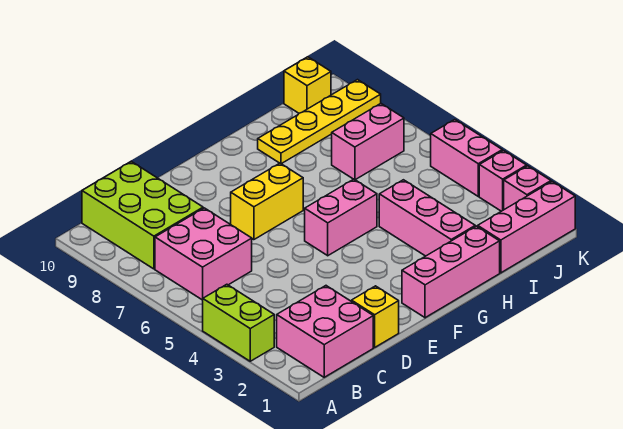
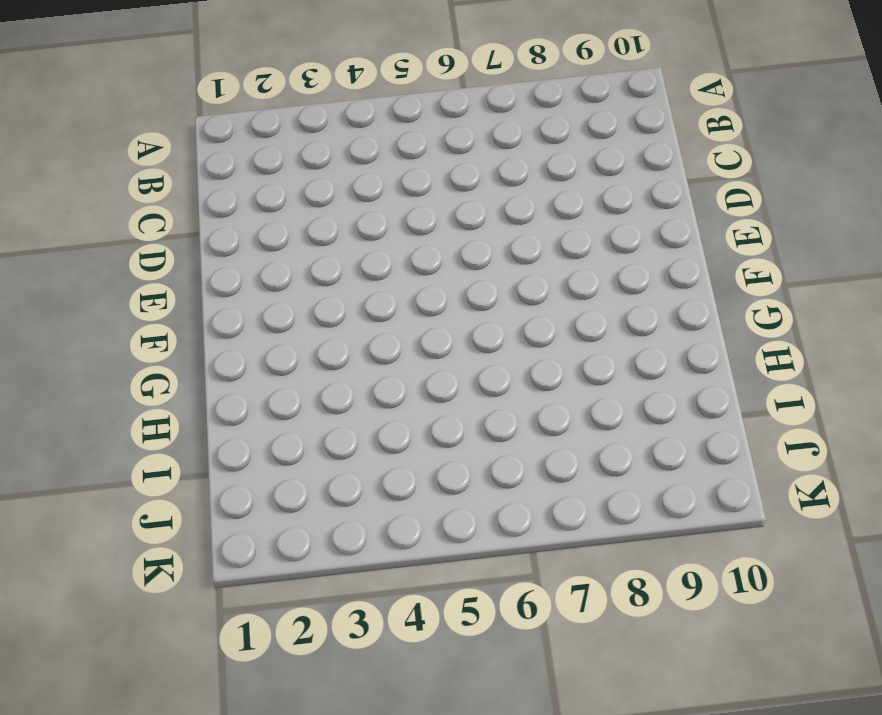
none -> lime 1x2 brick [203,284,274,361]
none -> pink 2x2 brick [277,286,373,377]
none -> pink 2x2 brick [155,208,252,300]

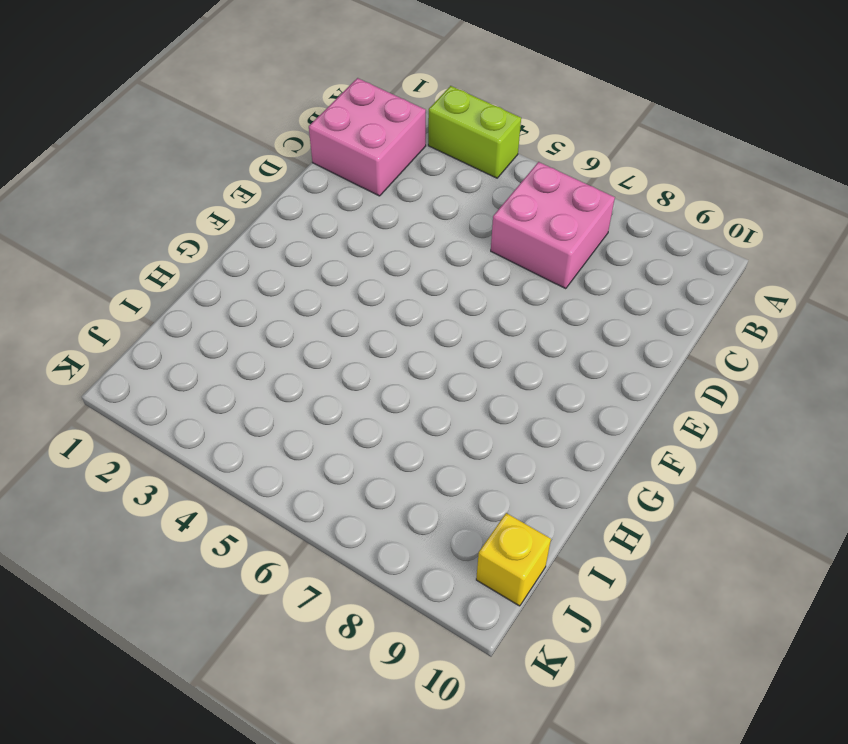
none -> lime 2x3 brick [82,161,203,269]
none -> yellow 1x1 brick [352,286,399,347]
none -> yellow 1x2 brick [231,163,303,240]

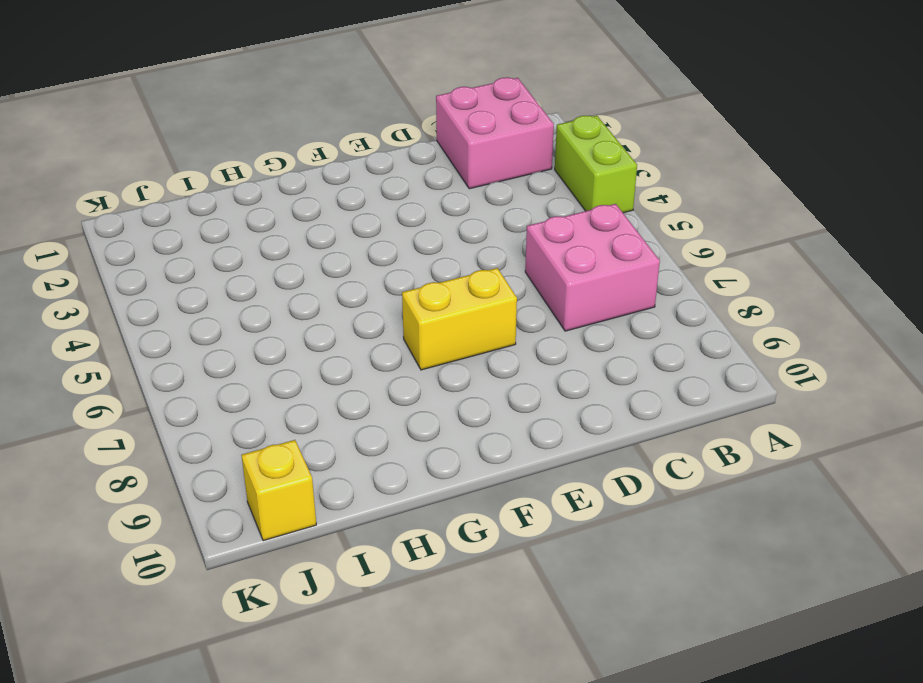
none -> lime 2x3 brick [82,161,203,269]
none -> yellow 1x1 brick [352,286,399,347]
none -> pink 1x3 brick [402,226,500,318]

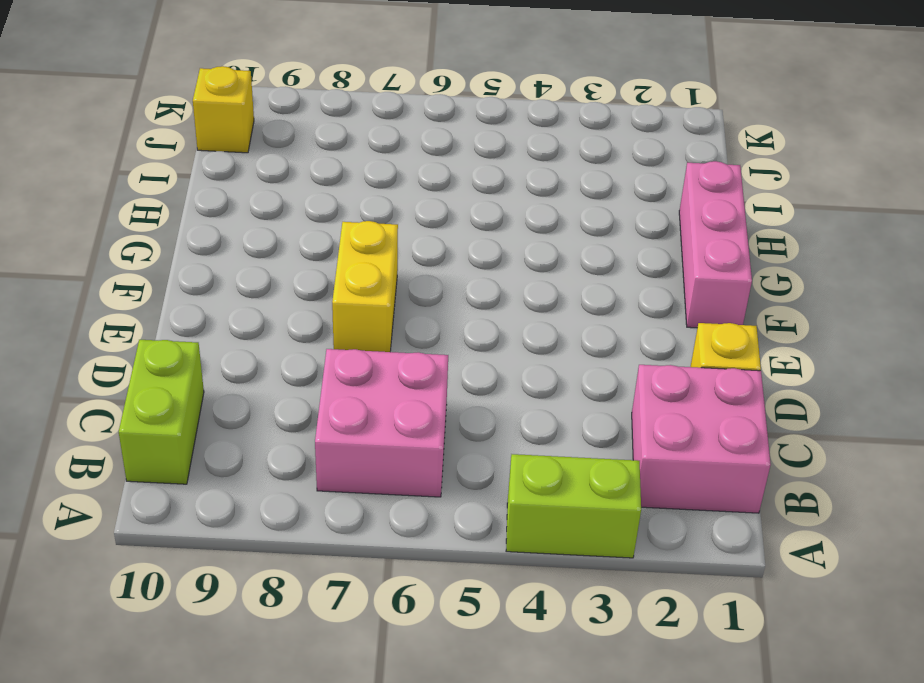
lime 1x2 brick [119,340,204,484] -> lime 2x3 brick [82,161,203,269]
none -> pink 1x2 brick [305,179,377,256]
none -> pink 1x3 brick [379,180,475,256]
none -> yellow 1x4 plate [258,80,381,164]

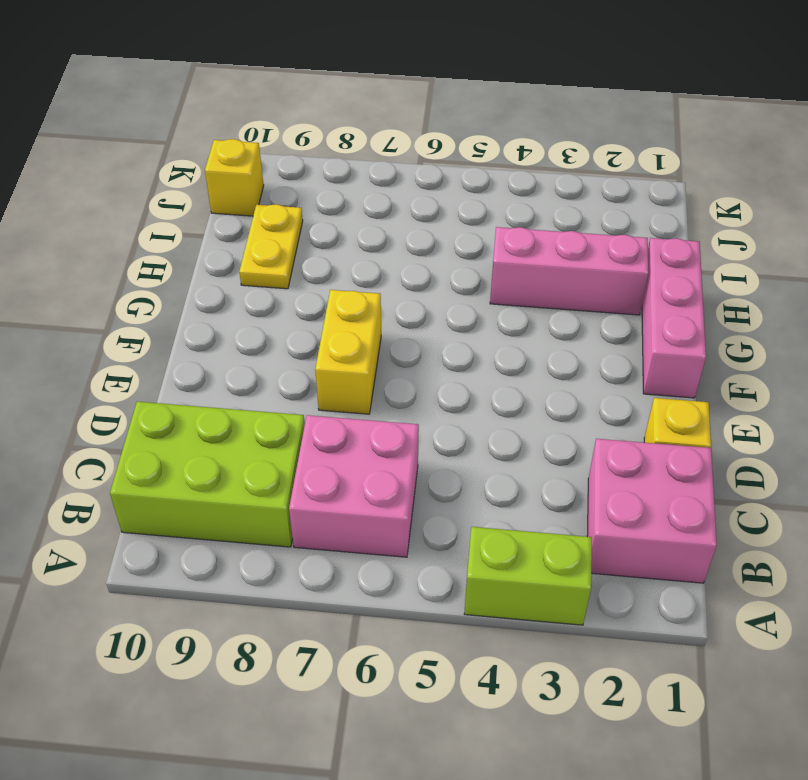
yellow 1x2 plate [239,204,303,289] -> yellow 1x4 plate [258,80,381,164]
none -> pink 1x2 brick [305,179,377,256]
none -> pink 1x3 brick [478,182,575,273]
none -> pink 1x2 brick [332,104,404,180]

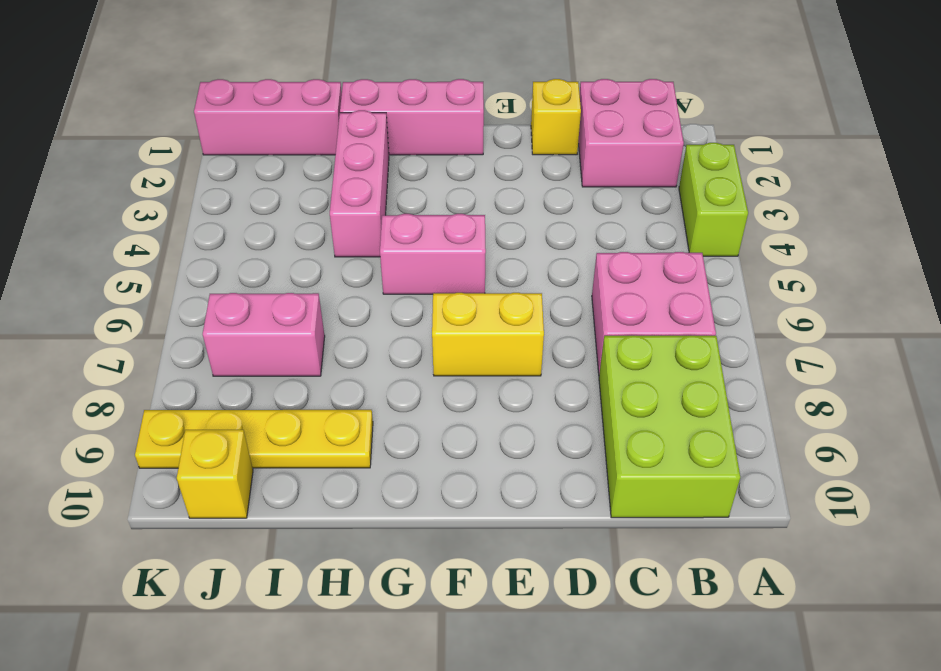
none -> pink 1x1 brick [504,166,551,210]
none -> pink 1x1 brick [479,151,527,211]
none -> pink 1x2 brick [431,120,502,196]

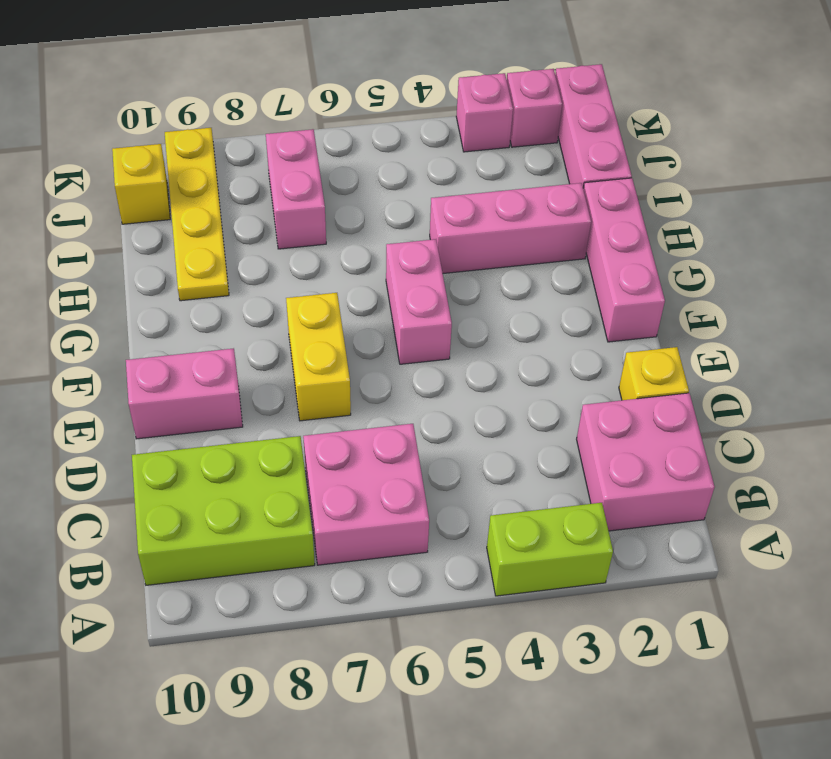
pink 1x2 brick [126,348,243,439] -> pink 1x2 brick moved to [431,120,502,196]

